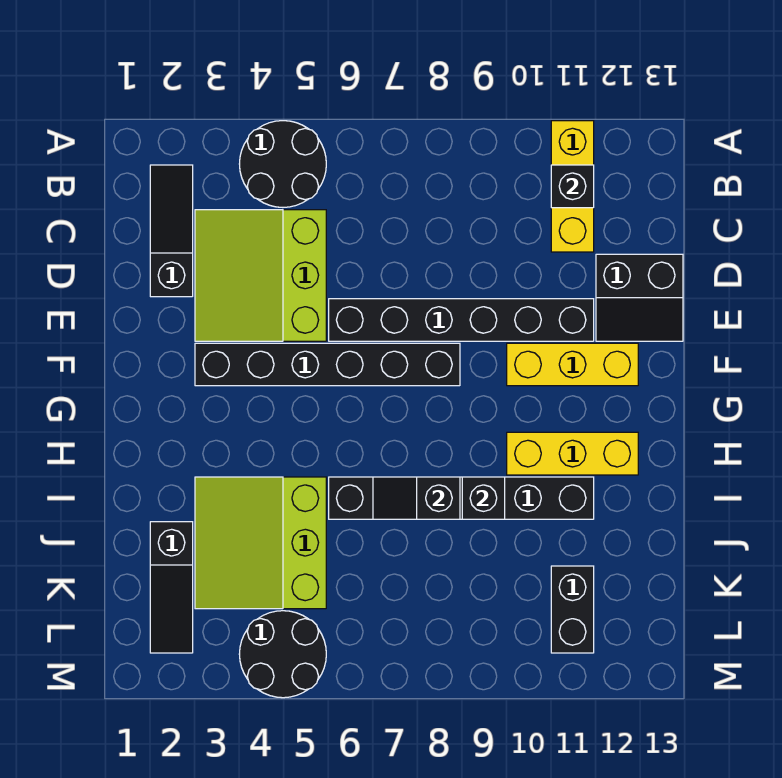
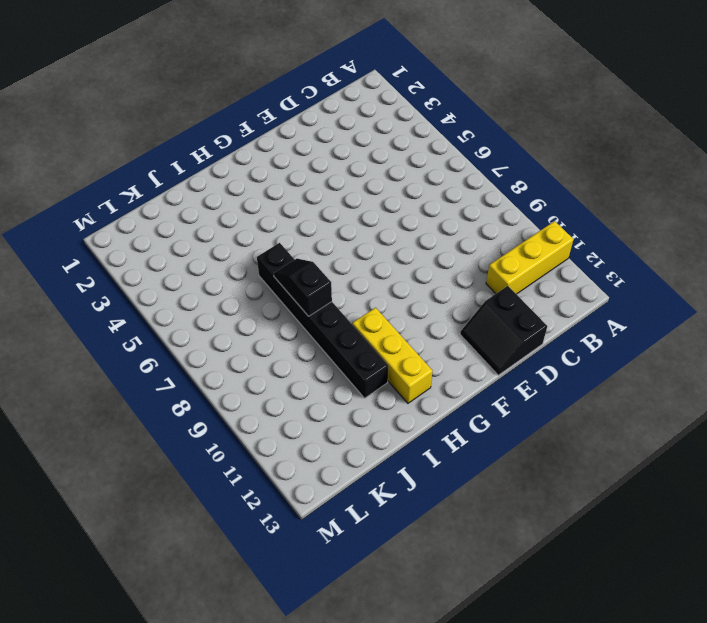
none -> black 2x2 round brick [240,121,326,207]
none -> black 1x3 slope [150,165,193,297]
none -> lime 3x3 slope [195,210,326,341]

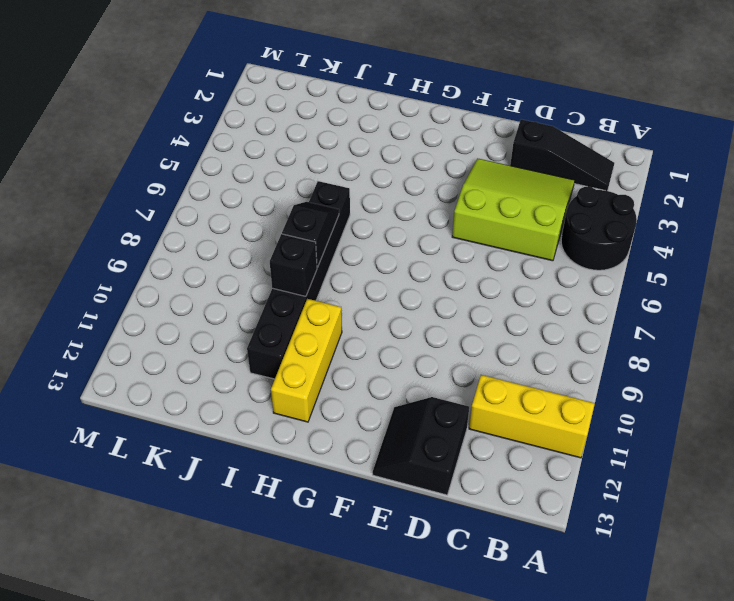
none -> black 1x6 brick [329,299,594,341]
none -> black 1x6 brick [195,343,460,386]
none -> yellow 1x3 brick [507,343,638,386]

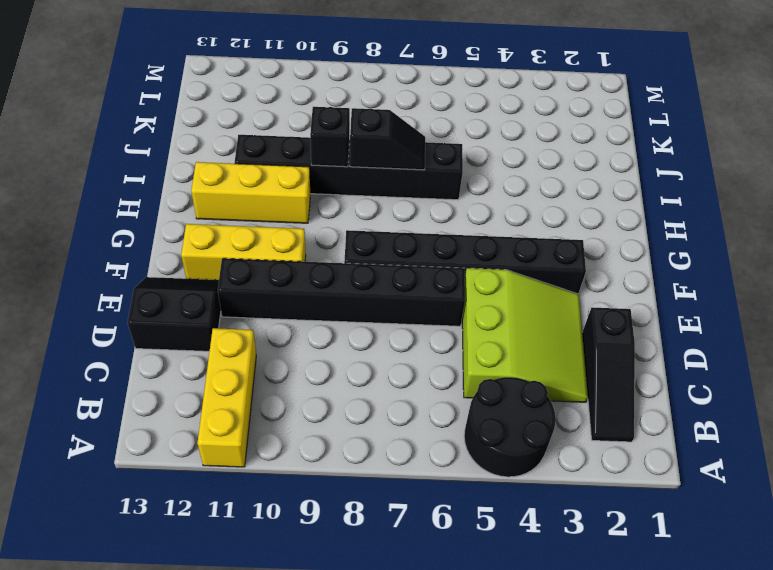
none -> lime 3x3 slope [195,477,326,609]
none -> black 1x3 slope [150,522,193,653]
none -> black 1x2 brick [551,566,594,653]

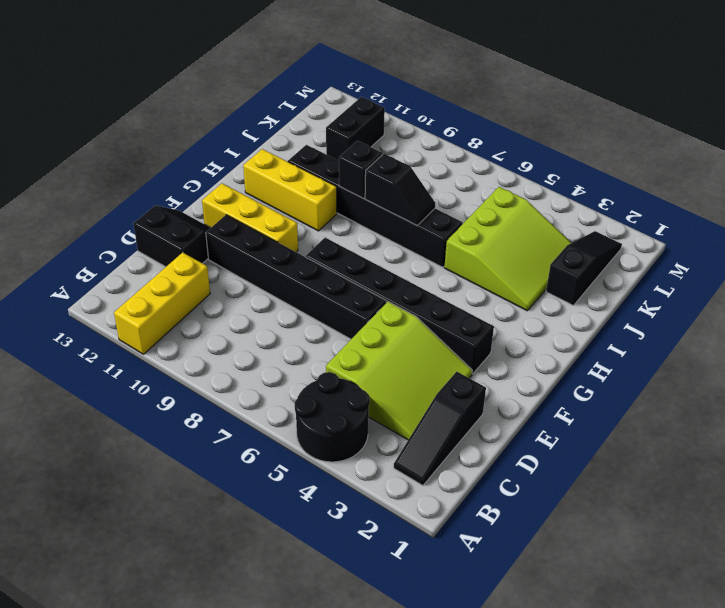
none -> black 2x2 round brick [239,611,326,698]
none -> black 1x1 brick [551,165,594,208]

